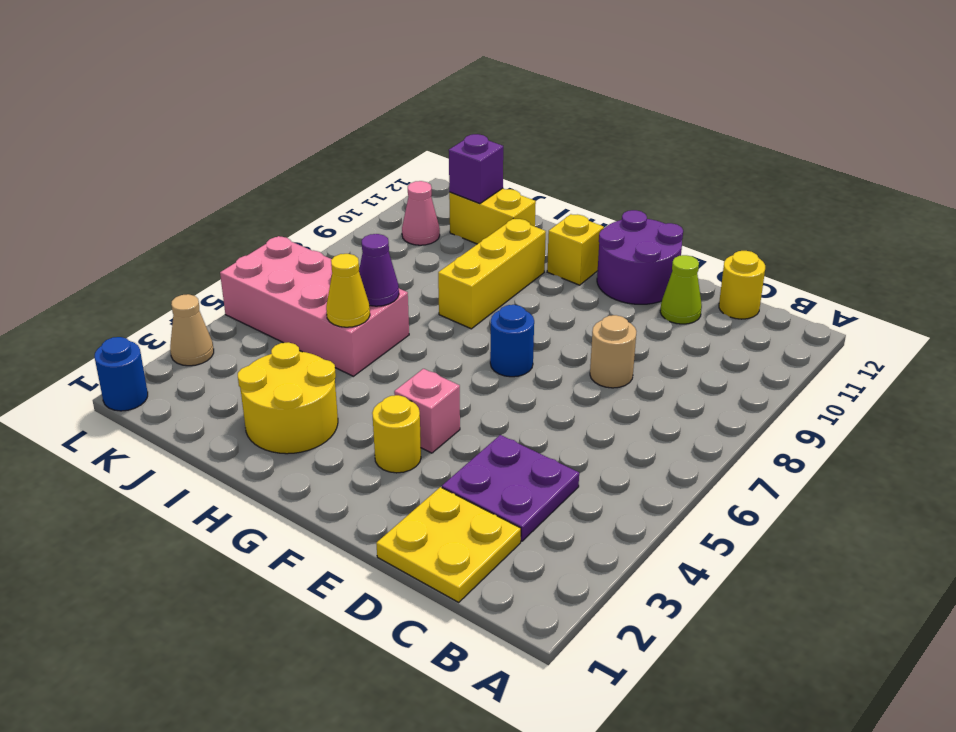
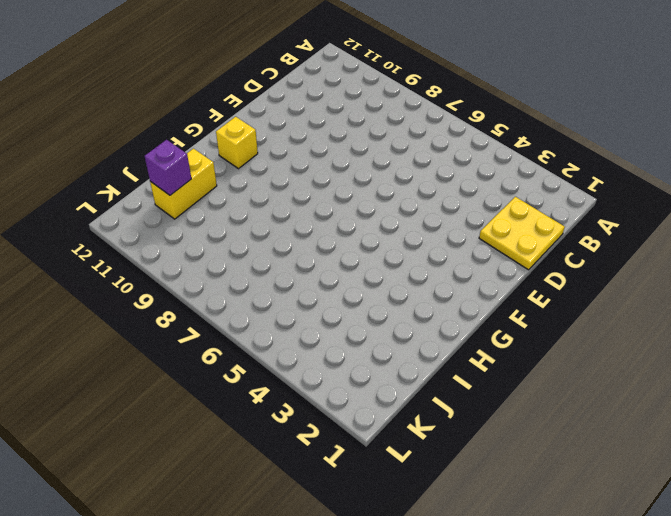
none -> purple 2x2 plate [442,435,579,541]
none -> yellow 1x1 round brick [719,251,765,319]
none -> tan 1x1 round brick [590,315,636,388]

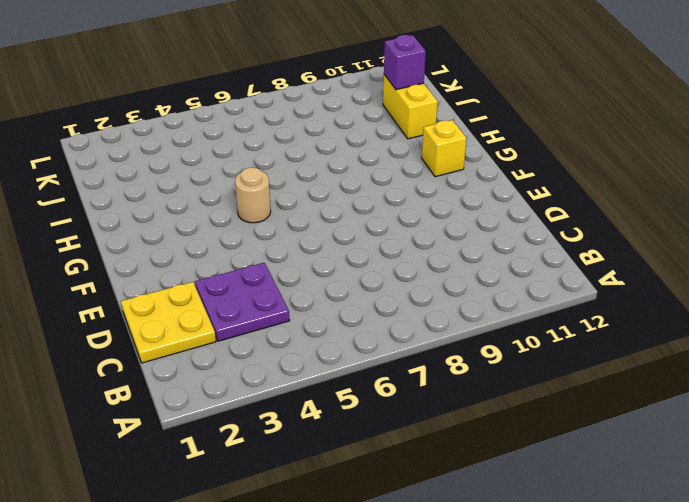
tan 1x1 round brick [235,167,271,223] -> tan 1x1 round brick moved to [590,315,636,388]
none -> yellow 1x1 round brick [719,251,765,319]
none -> lime 1x1 cone [660,255,702,324]
none -> purple 2x2 round brick [597,210,683,304]

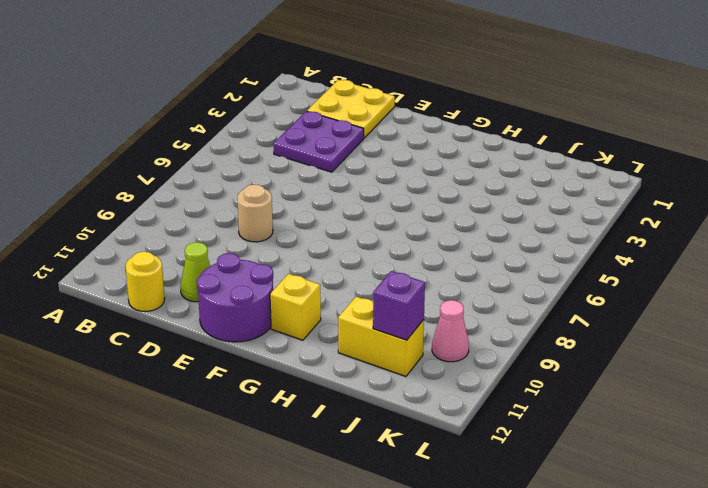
none -> yellow 1x1 round brick [372,395,421,473]
none -> pink 1x1 brick [394,369,460,453]
none -> blue 1x1 round brick [490,305,534,377]

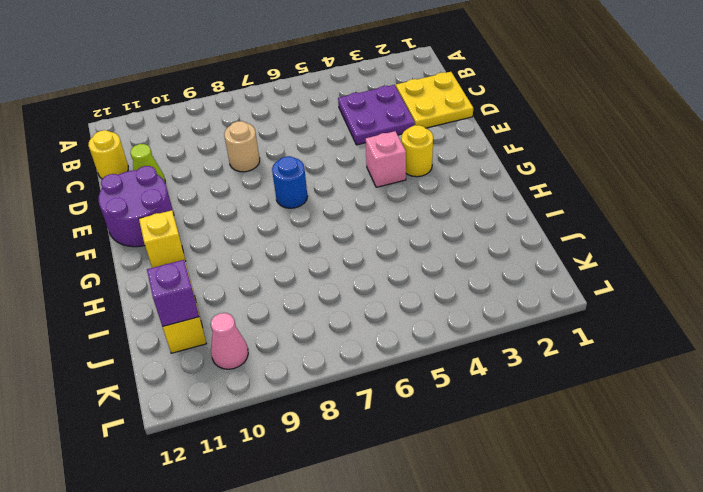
none -> yellow 2x2 round brick [238,342,338,454]
none -> yellow 1x3 brick [438,219,546,329]
none -> pink 2x4 brick [220,236,409,376]

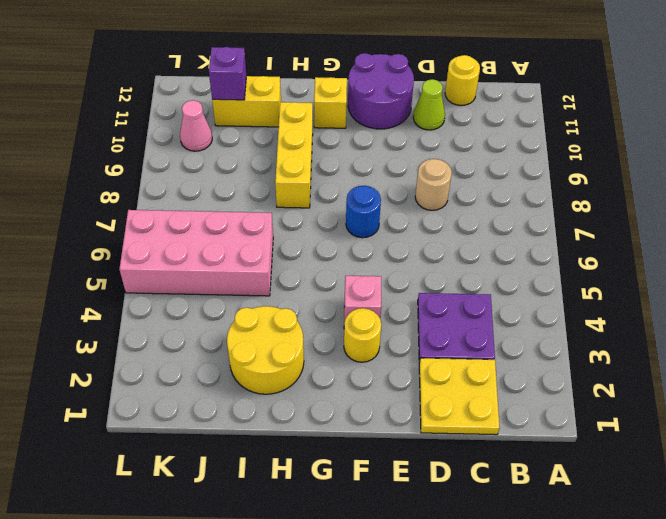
none -> blue 1x1 round brick [95,337,148,411]
none -> tan 1x1 cone [170,294,214,366]
none -> yellow 1x1 cone [326,254,370,327]

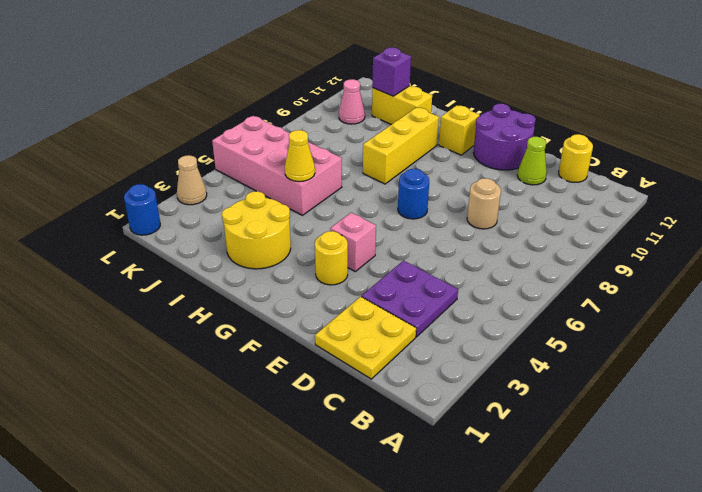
none -> purple 1x1 cone [359,234,399,306]

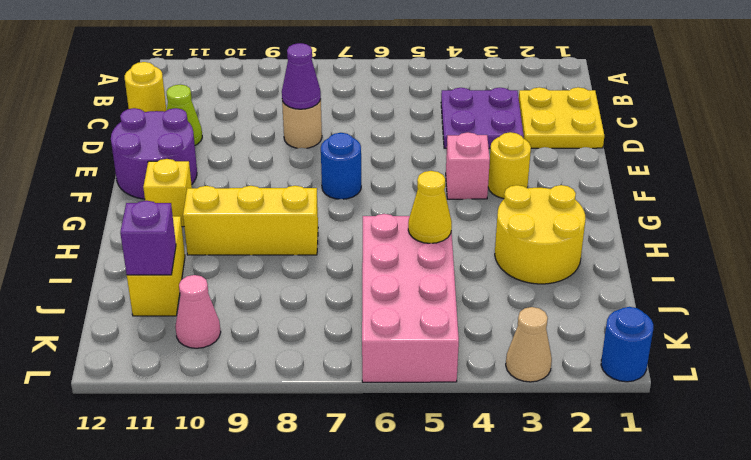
purple 1x1 cone [282,43,321,109] -> purple 1x1 cone moved to [359,234,399,306]

